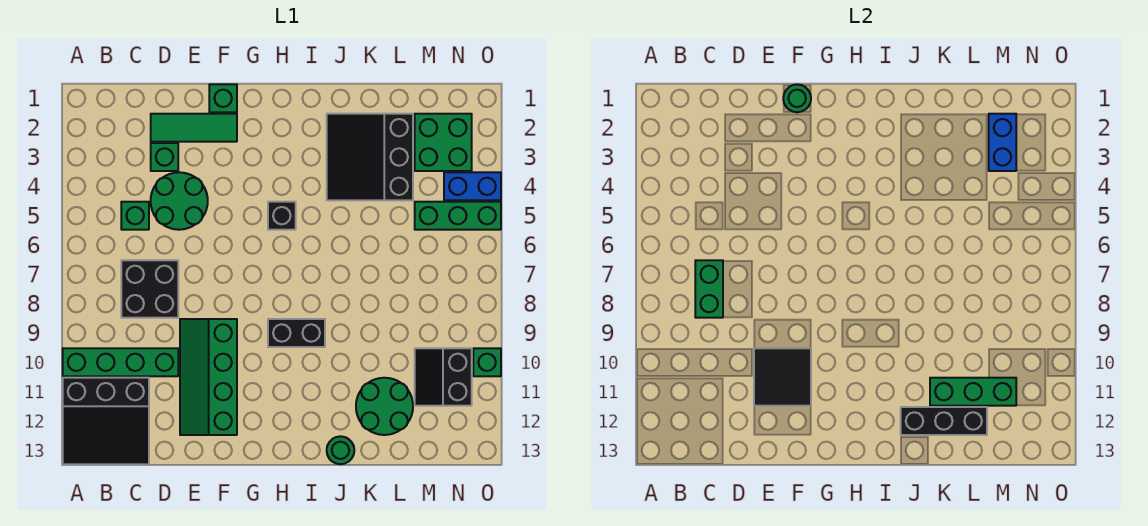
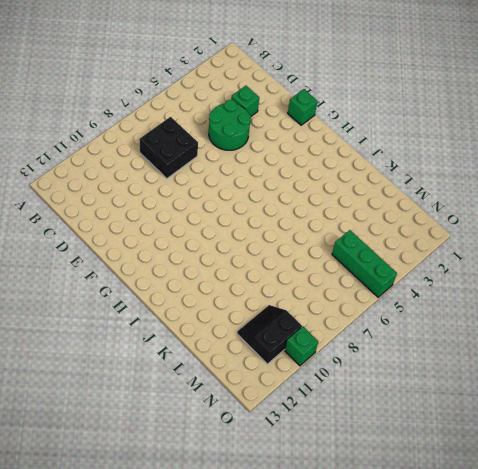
none -> green 1x4 brick [63,348,178,376]
none -> black 3x3 slope [63,378,149,464]
none -> green 1x1 brick [121,202,149,230]

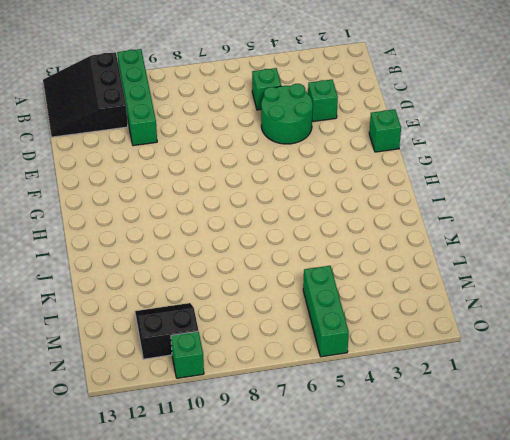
none -> black 2x2 brick [121,260,178,318]
none -> green 1x3 tile [151,114,237,142]
none -> green 2x4 slope [180,319,237,435]

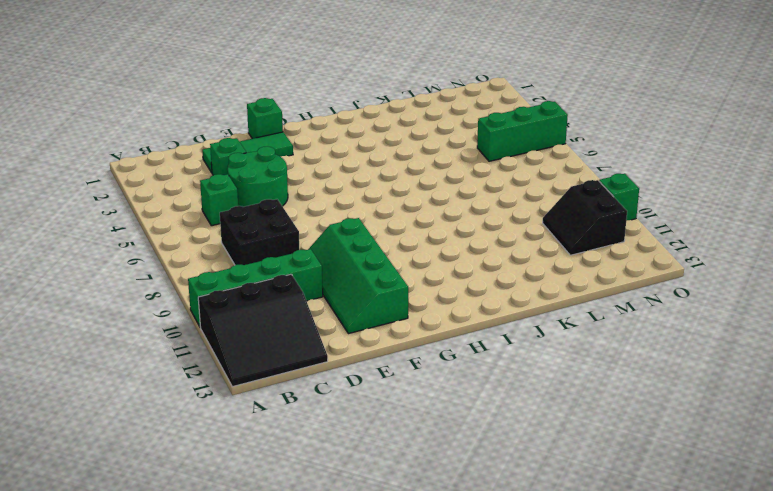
none -> black 1x1 brick [268,202,296,230]
none -> black 1x2 brick [268,319,325,347]
none -> black 3x3 slope [327,114,413,200]

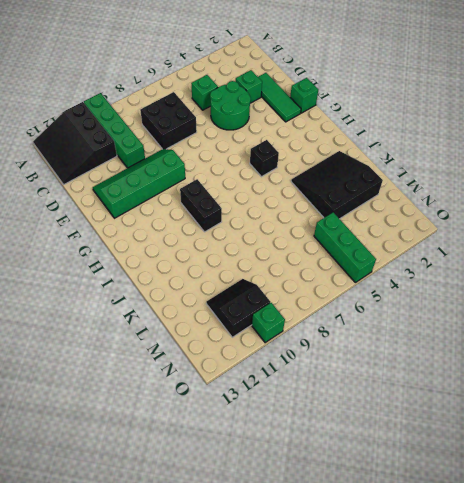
none -> green 1x1 round brick [327,436,354,464]
none -> green 2x2 round brick [356,378,413,435]
none -> green 2x2 brick [415,114,472,171]

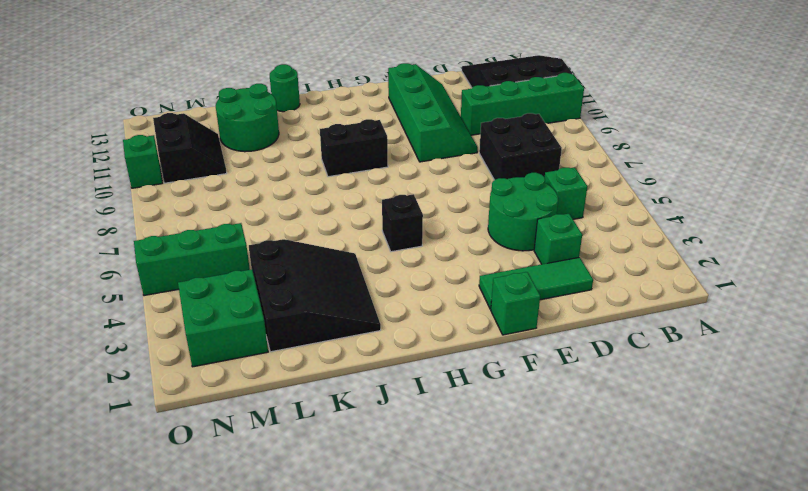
none -> blue 1x2 brick [444,172,501,200]
none -> green 1x2 brick [695,260,723,318]
none -> black 2x2 tile [754,348,811,406]

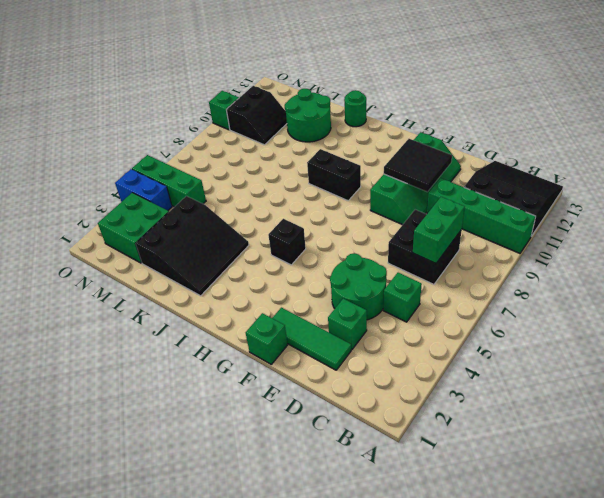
none -> green 1x1 round brick [783,84,811,112]
none -> black 1x3 brick [901,407,987,435]
none -> green 1x3 brick [930,378,1016,406]

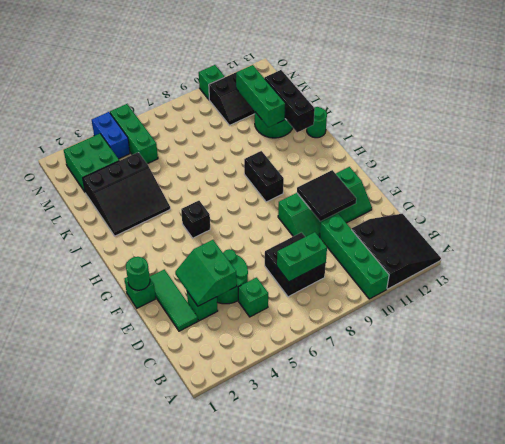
green 2x2 slope [175,240,237,306] -> none
none -> blue 1x2 brick [989,114,1016,171]

